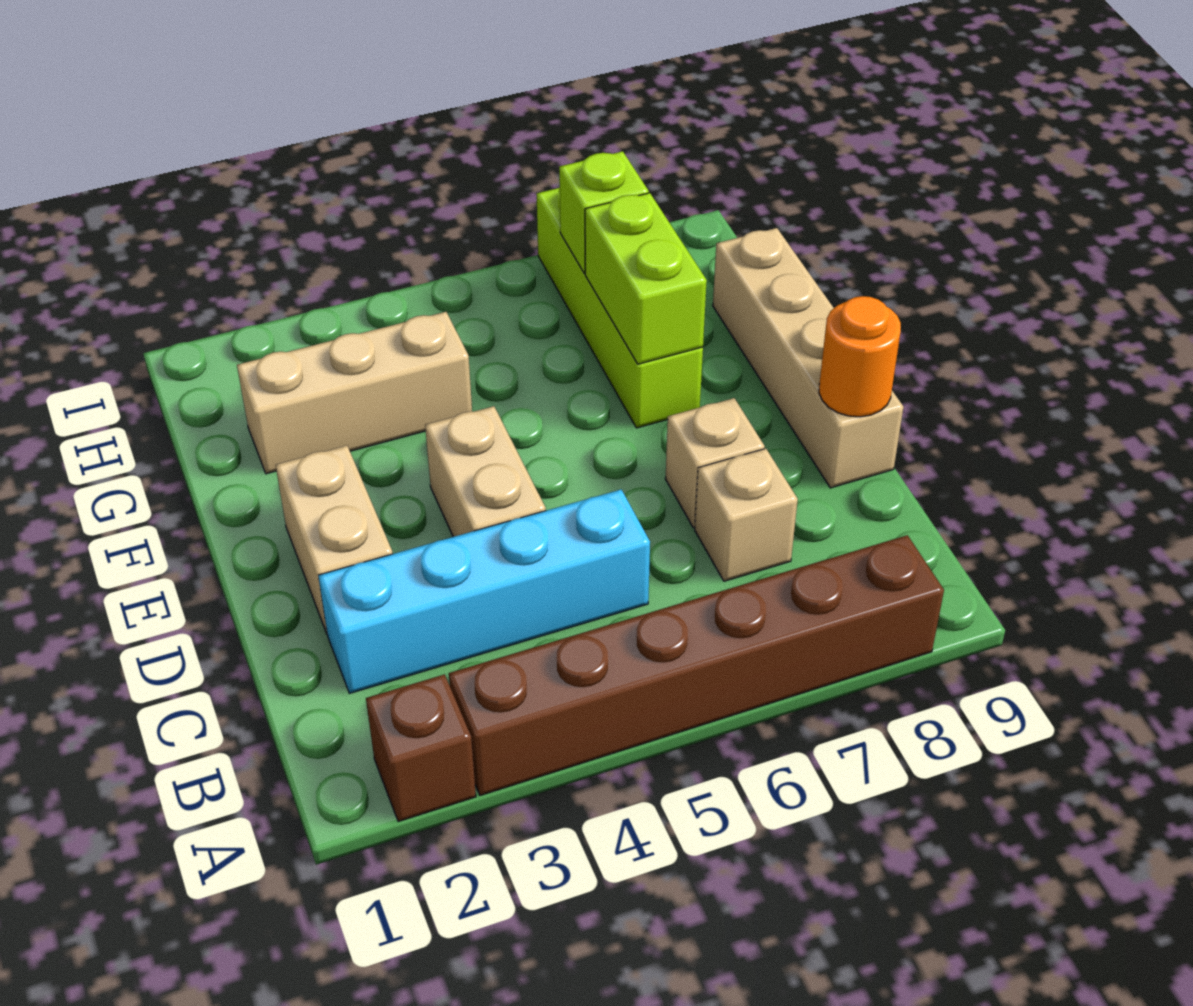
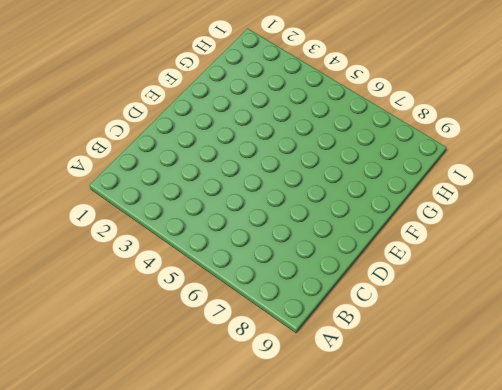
none -> brown 1x1 brick [366,674,476,822]
none -> brown 1x6 brick [449,535,944,795]
none -> cyan 1x4 brick [318,490,650,693]

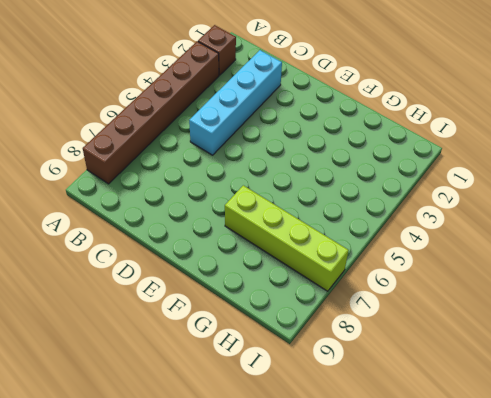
none -> tan 1x1 brick [695,449,798,581]
none -> tan 1x2 brick [276,446,393,633]
none -> tan 1x2 brick [425,406,546,537]

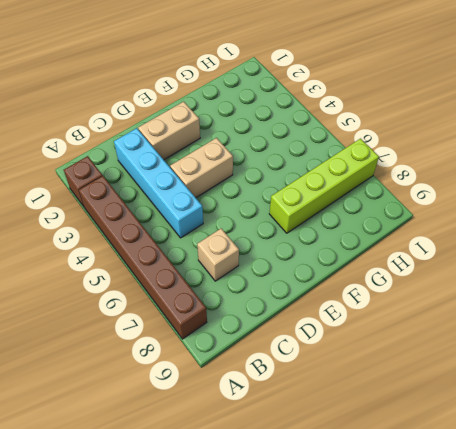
none -> tan 1x1 brick [665,398,765,528]
none -> tan 1x4 brick [713,228,903,488]
none -> tan 1x3 brick [237,312,472,474]

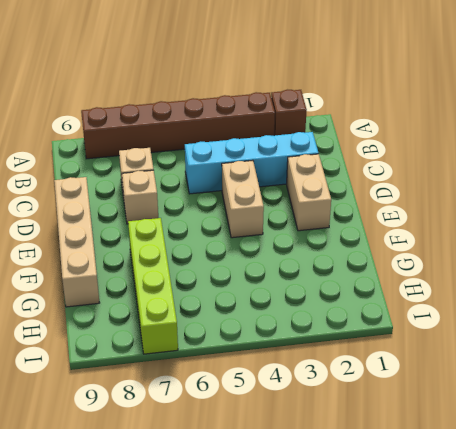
none -> tan 1x3 brick [237,312,472,474]
none -> orange 1x1 round brick [819,296,901,417]
none -> lime 1x2 brick [585,193,707,364]

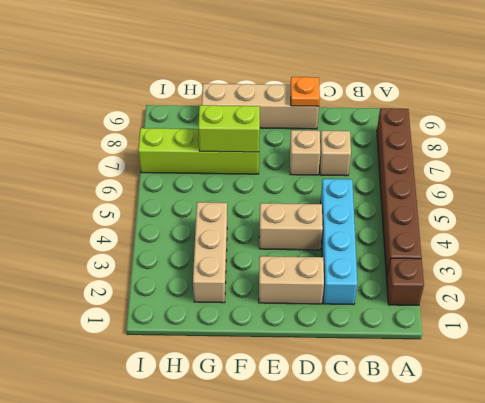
orange 1x1 plate [291,77,320,106] -> orange 1x1 round brick [819,296,901,417]
none -> lime 1x1 brick [559,151,649,274]

